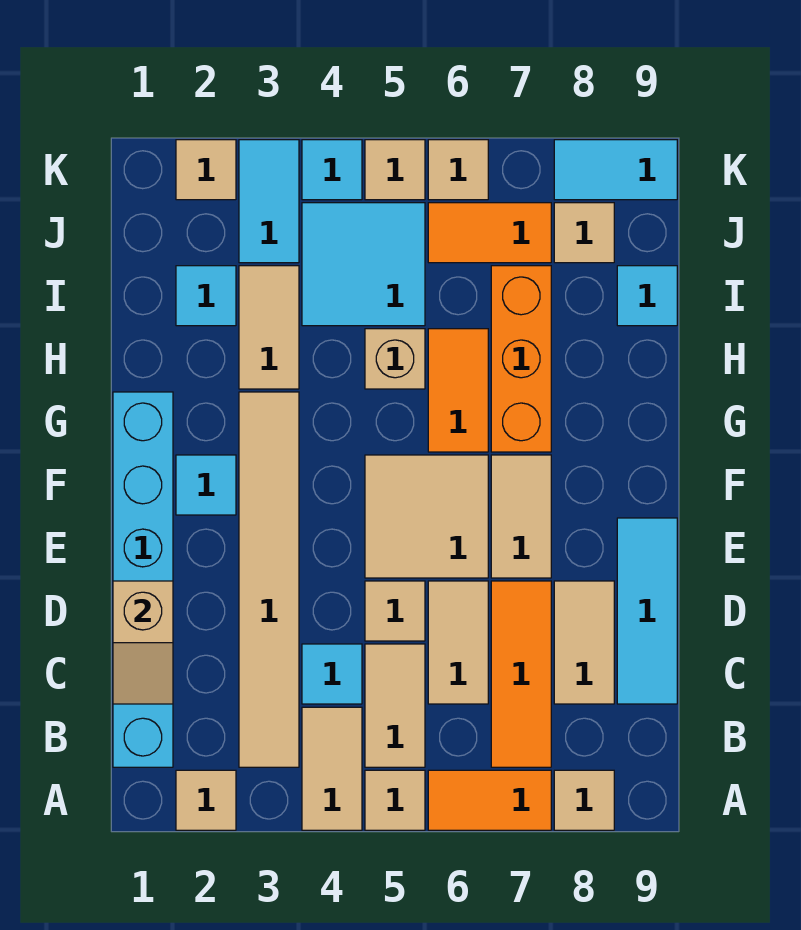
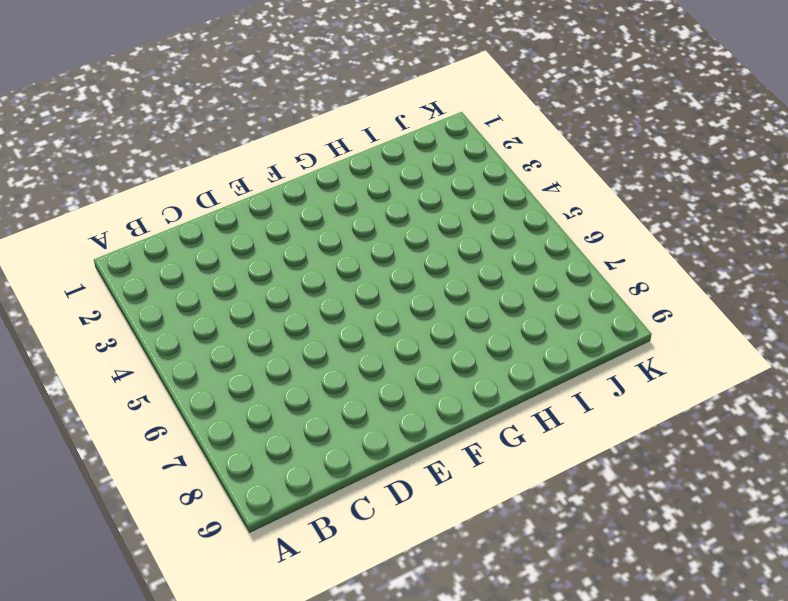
none -> tan 1x1 tile [176,770,236,830]
none -> tan 1x2 tile [302,707,362,830]
none -> tan 1x1 tile [365,770,425,830]
none -> orange 1x2 tile [428,770,551,830]

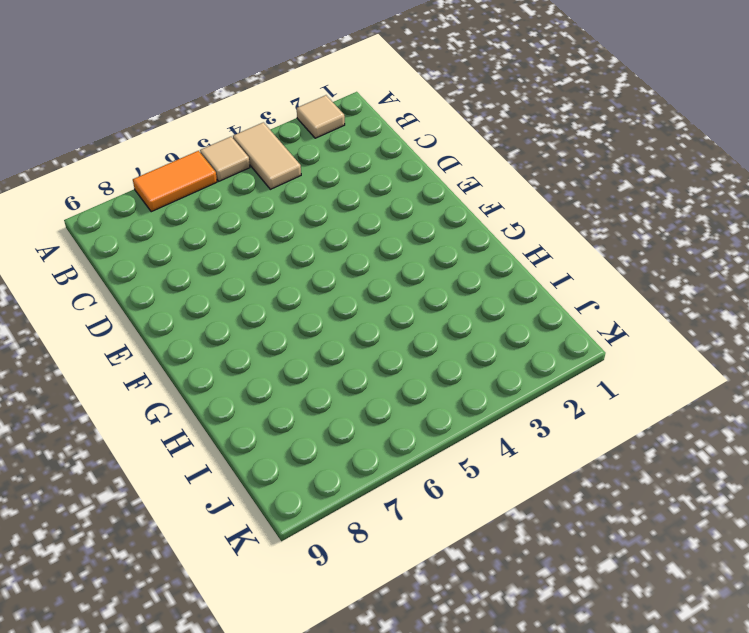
none -> tan 1x1 tile [554,770,614,830]
none -> cyan 1x6 brick [113,392,173,767]
none -> tan 1x6 tile [239,392,299,767]
none -> tan 1x2 tile [365,644,425,767]

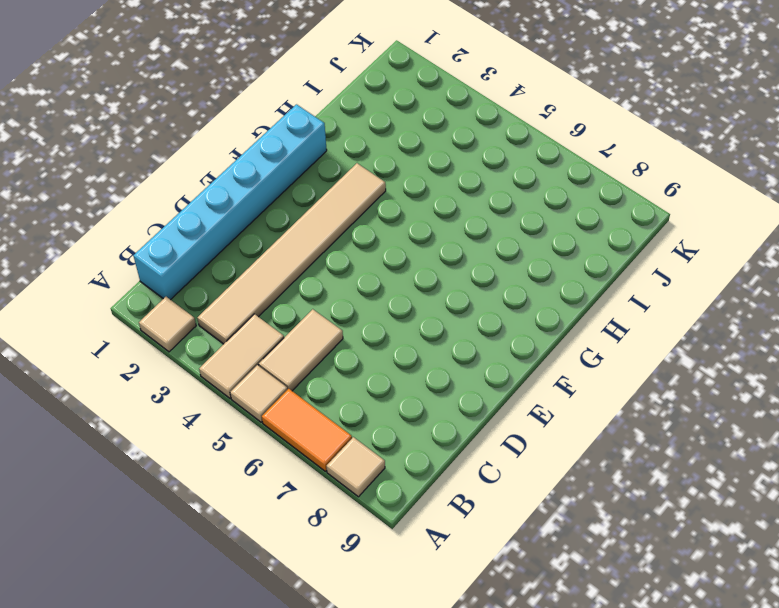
none -> orange 1x3 tile [491,581,551,767]
none -> cyan 1x1 tile [302,644,362,704]
none -> tan 1x2 tile [428,581,488,704]
none -> tan 1x2 tile [554,581,614,704]

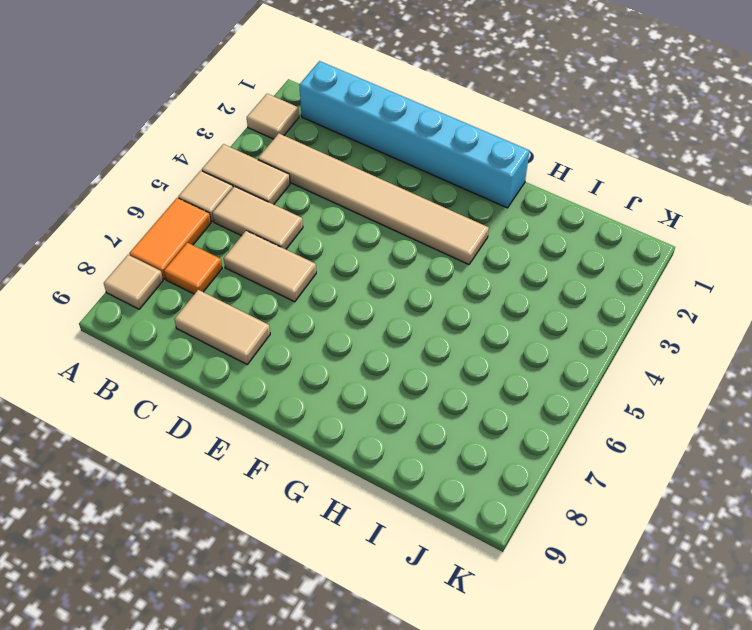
orange 1x1 tile [164,243,222,294] -> orange 1x3 tile [491,581,551,767]
none -> cyan 1x1 tile [302,644,362,704]
none -> cyan 1x3 tile [617,518,677,704]
none -> tan 1x1 tile [365,581,425,641]
none -> tan 2x2 tile [365,455,488,578]

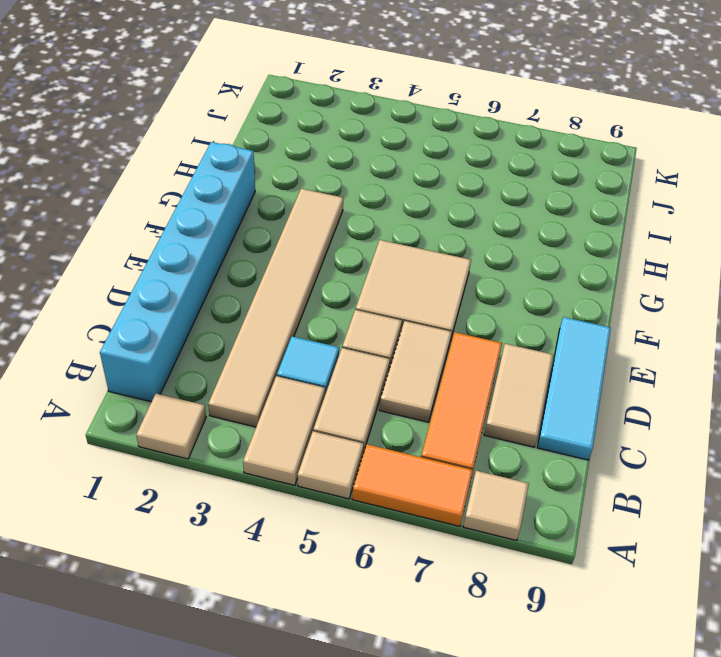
none -> tan 1x2 tile [491,455,551,578]
none -> cyan 1x1 tile [176,455,236,515]
none -> orange 1x2 tile [428,329,488,452]
none -> orange 1x3 brick [491,266,551,452]

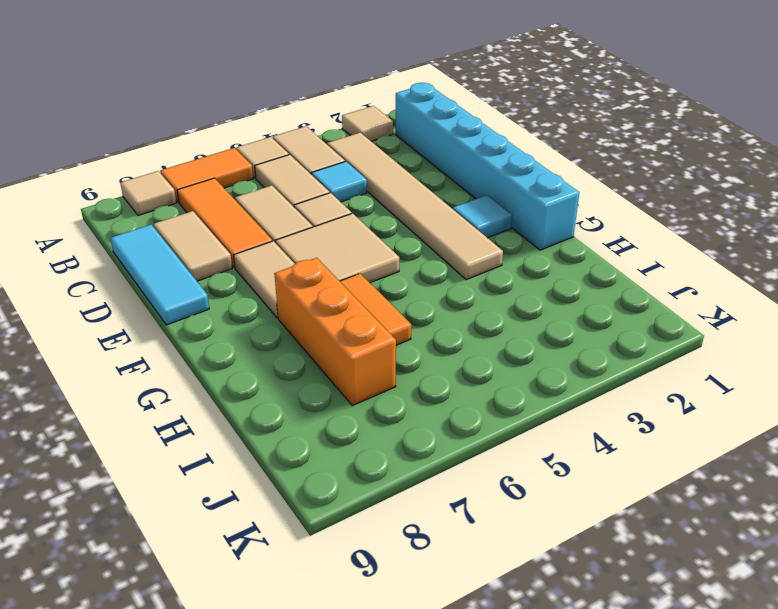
none -> tan 1x2 tile [239,266,299,389]
none -> tan 1x1 brick [365,329,425,389]
none -> cyan 1x1 tile [176,266,236,326]
none -> cyan 2x2 tile [302,203,425,326]

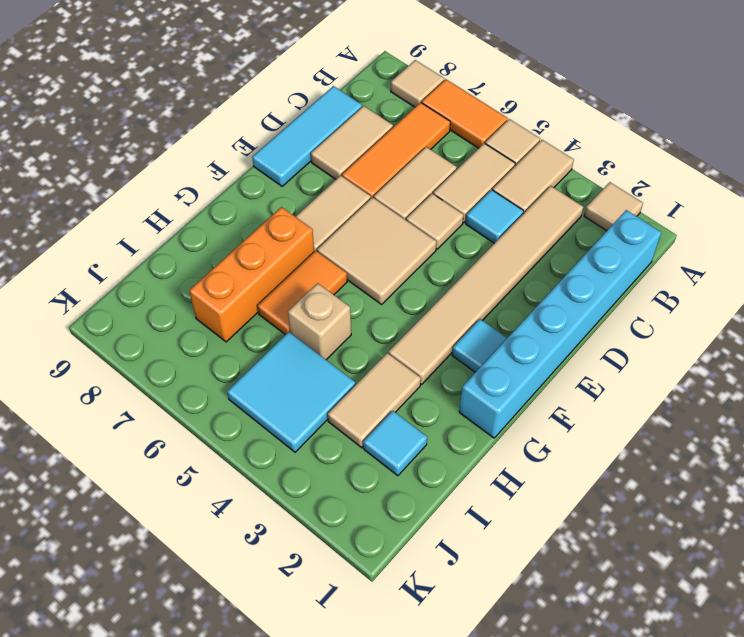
none -> cyan 1x1 tile [617,266,677,326]
none -> cyan 1x2 tile [239,140,299,263]
none -> orange 1x2 tile [428,203,551,263]
none -> tan 1x1 tile [554,203,614,263]

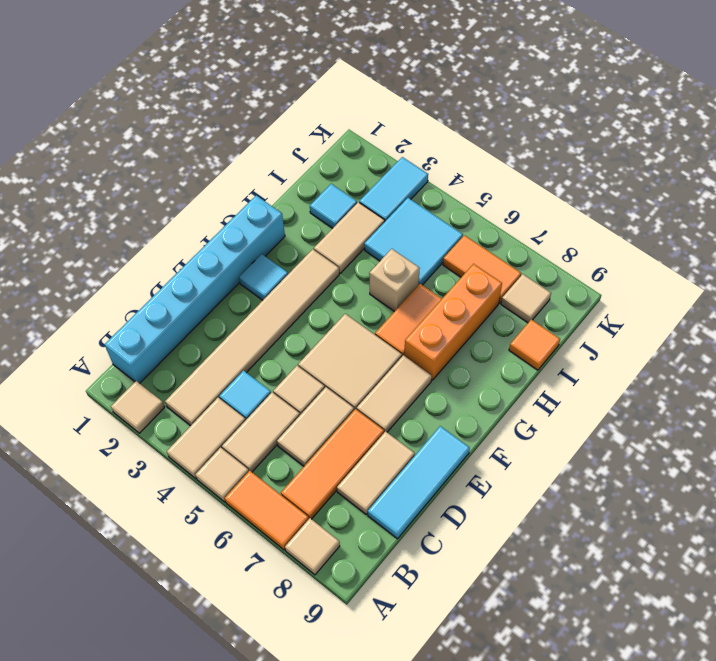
orange 1x1 tile [509,319,560,370] -> cyan 1x1 tile [617,266,677,326]
none -> tan 1x1 tile [176,140,236,200]
none -> cyan 1x1 tile [302,140,362,200]
none -> tan 1x1 tile [365,140,425,200]
none -> tan 1x1 tile [428,140,488,200]

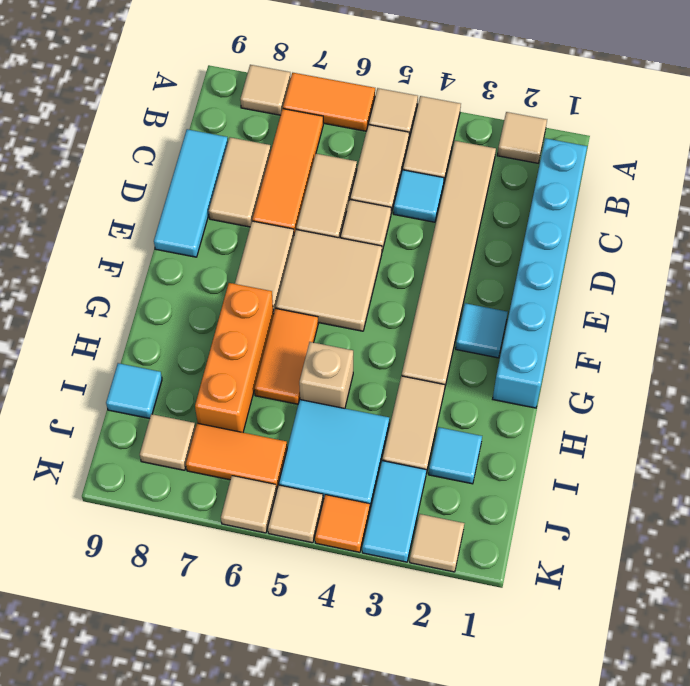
orange 1x1 tile [315,495,370,552] -> cyan 1x1 tile [302,140,362,200]
none -> cyan 1x2 tile [554,140,677,200]
none -> tan 1x2 slope [113,581,173,704]

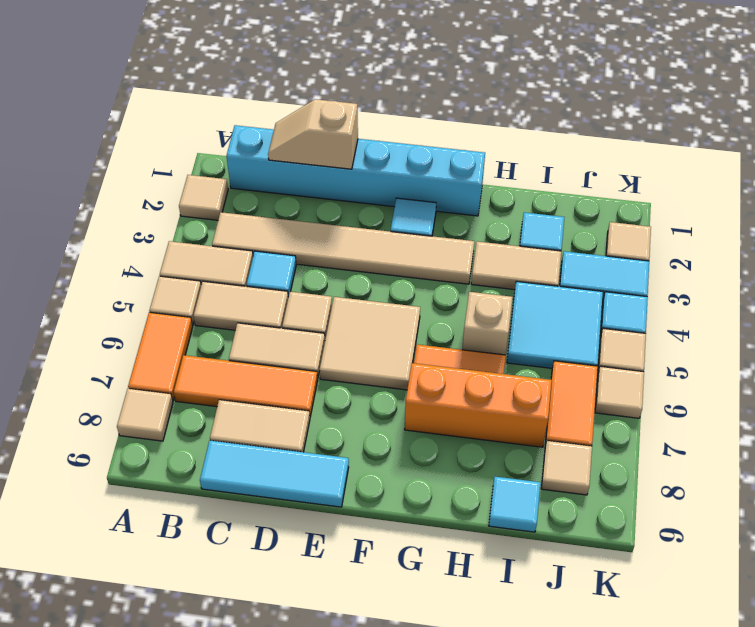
none -> tan 1x2 tile [491,455,551,578]
none -> cyan 1x2 tile [554,140,677,200]

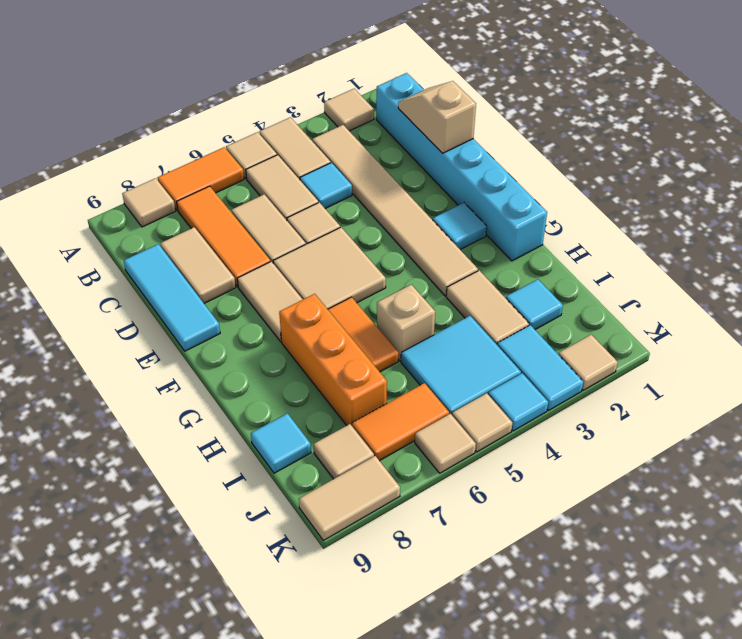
tan 1x2 tile [299,456,400,541] -> cyan 1x2 tile [554,140,677,200]

